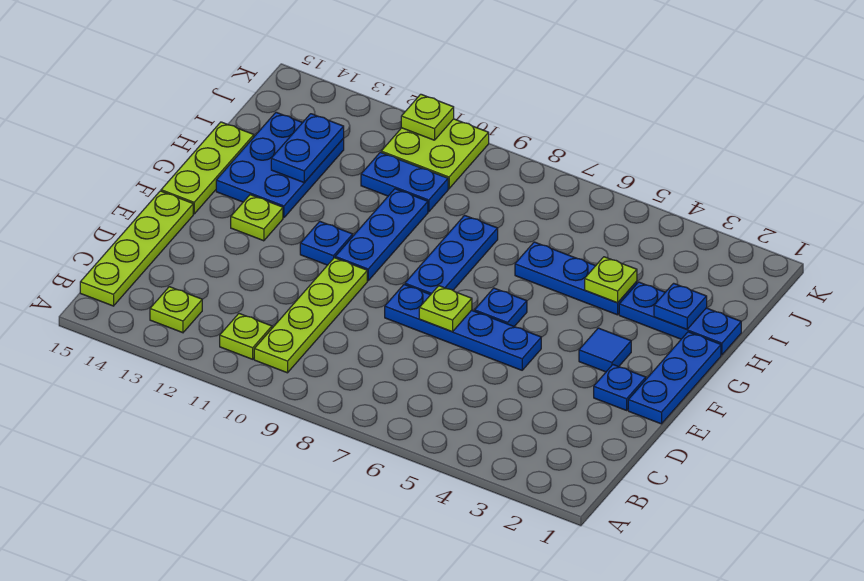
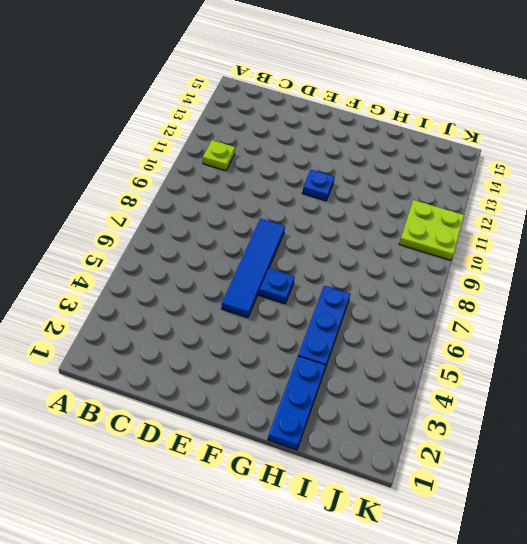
blue 1x4 tile [222,218,285,318] -> blue 1x4 plate [385,285,541,370]
none -> lime 1x4 plate [254,258,367,373]
none -> lime 1x1 plate [150,287,202,333]
none -> lime 1x4 plate [80,191,193,306]

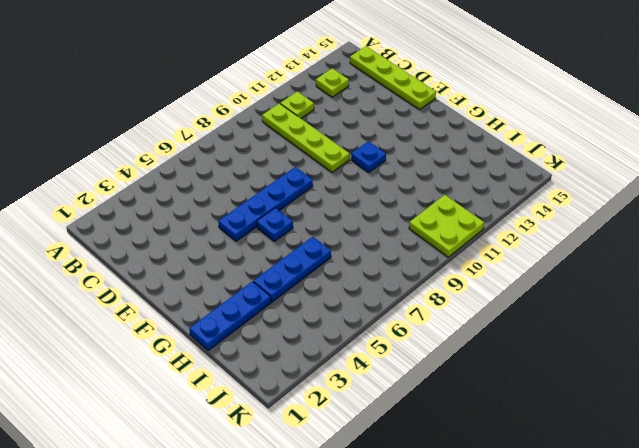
none -> blue 1x3 plate [628,332,721,424]
none -> blue 1x1 plate [594,365,646,410]
none -> blue 1x1 tile [579,328,631,372]

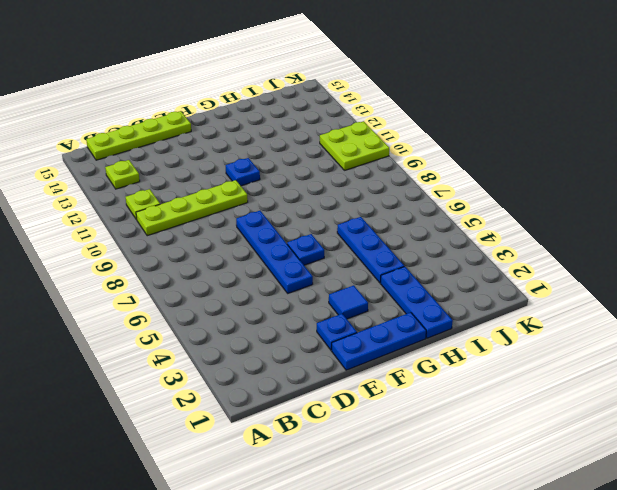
none -> blue 1x3 plate [405,215,498,294]
none -> blue 1x3 plate [335,189,428,281]
none -> lime 1x1 plate [231,195,283,241]

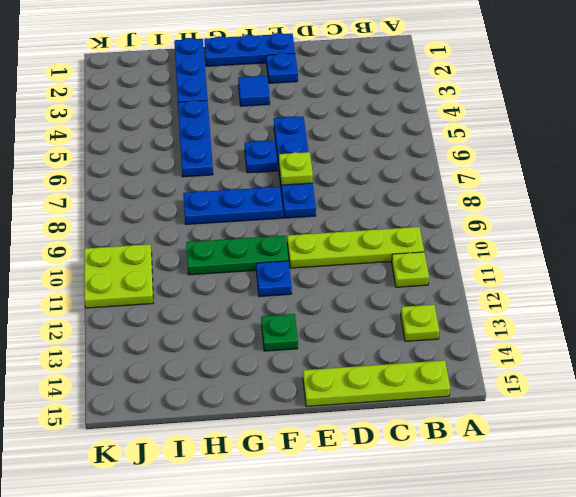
green 1x3 plate [186,236,289,275] -> blue 1x3 plate [335,189,428,281]
green 1x1 plate [261,314,298,351] -> lime 1x1 plate [231,195,283,241]
none -> lime 1x3 plate [161,122,254,214]
none -> blue 2x3 plate [216,112,344,218]
none -> blue 1x2 plate [361,152,448,212]

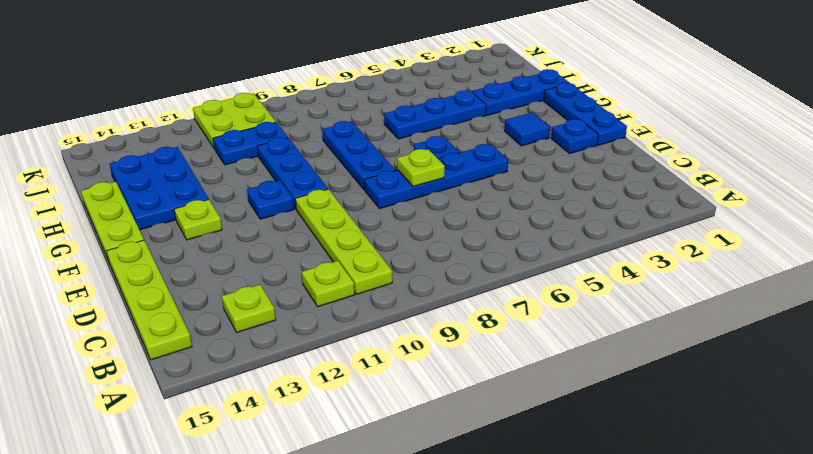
none -> blue 1x1 plate [654,283,707,329]
none -> lime 1x1 plate [585,257,637,303]
none -> blue 1x2 plate [271,114,344,183]

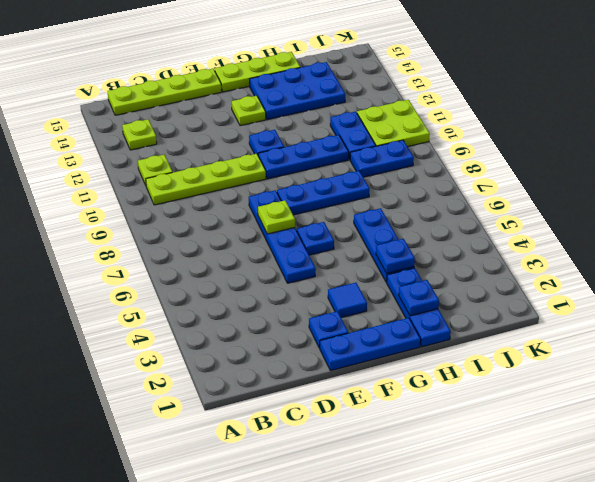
blue 1x1 plate [376,239,415,273] -> lime 1x1 plate [585,257,637,303]
blue 1x2 plate [350,140,414,177] -> blue 1x2 plate moved to [271,114,344,183]
none -> lime 1x1 plate [401,94,454,140]

